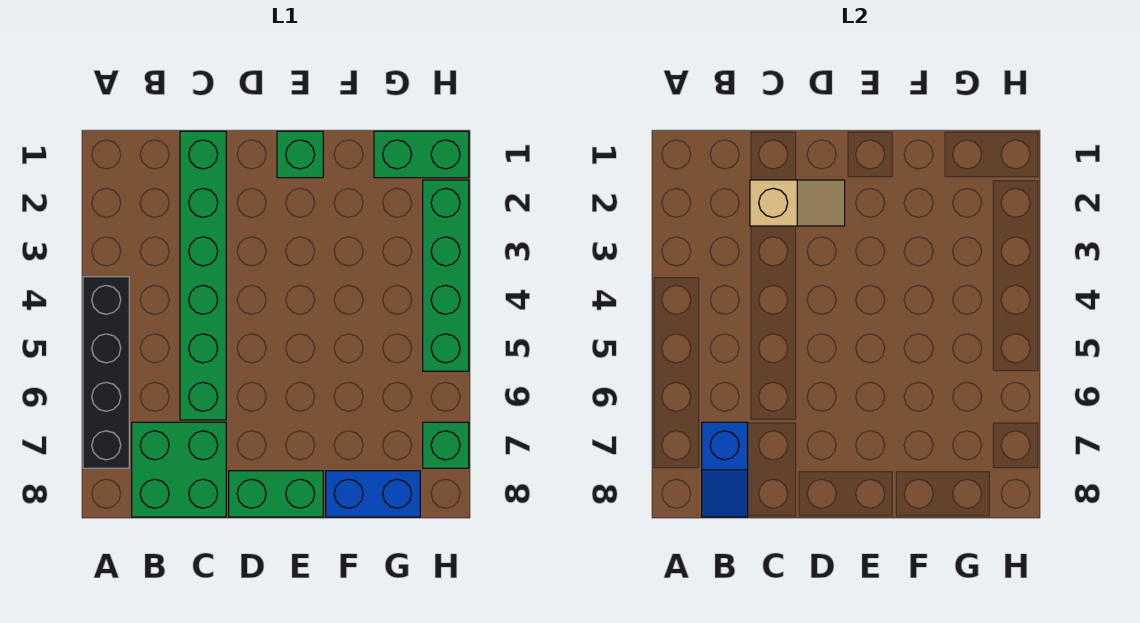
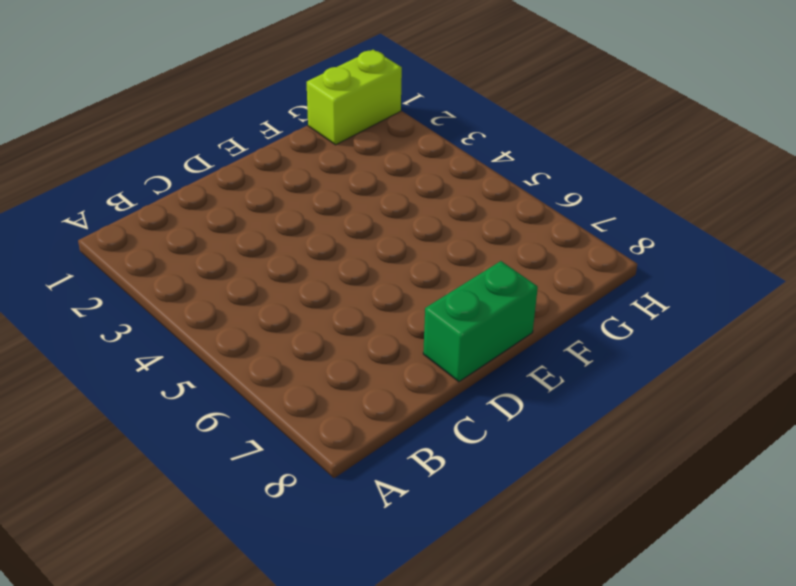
lime 1x2 brick [307,50,402,145] -> green 1x2 brick [374,131,469,178]
none -> black 1x4 brick [83,277,129,468]
none -> green 2x2 brick [132,422,226,517]

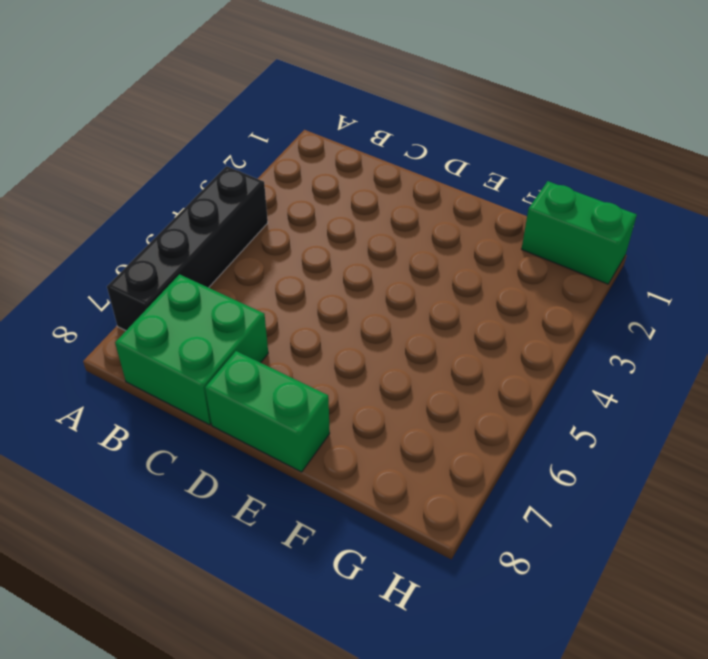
none -> green 1x6 brick [180,131,226,420]
none -> green 1x1 brick [277,131,323,178]

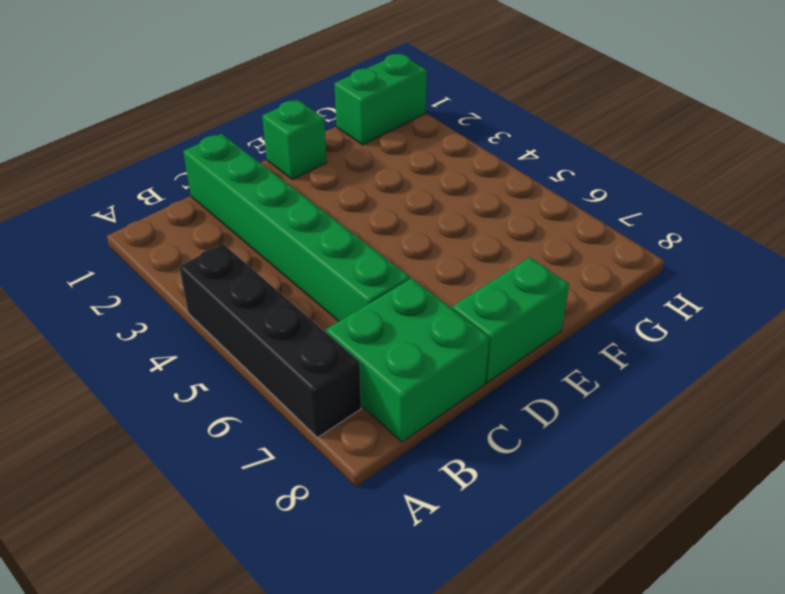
none -> blue 1x2 brick [326,471,420,517]
none -> green 1x4 brick [423,180,469,371]

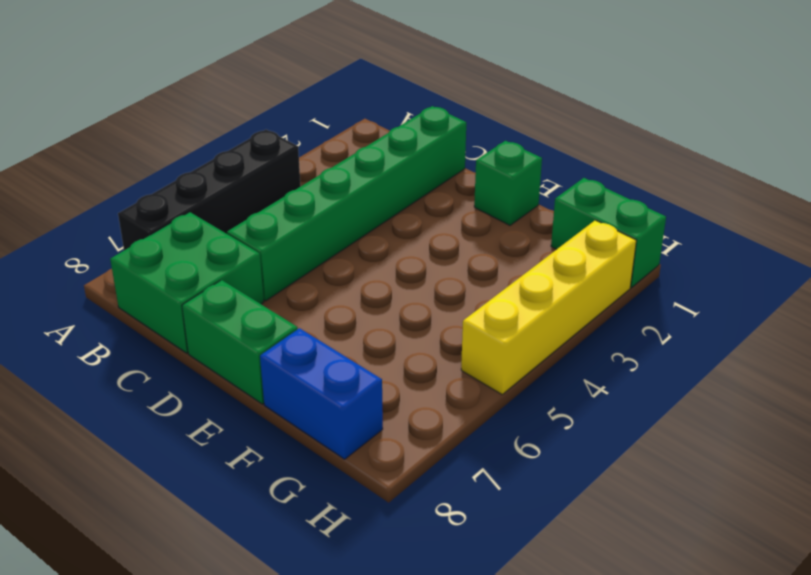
yellow 1x4 brick [461,220,636,394] -> green 1x4 brick [423,180,469,371]
none -> green 1x1 brick [423,422,469,468]
none -> blue 1x2 slope [702,422,748,517]

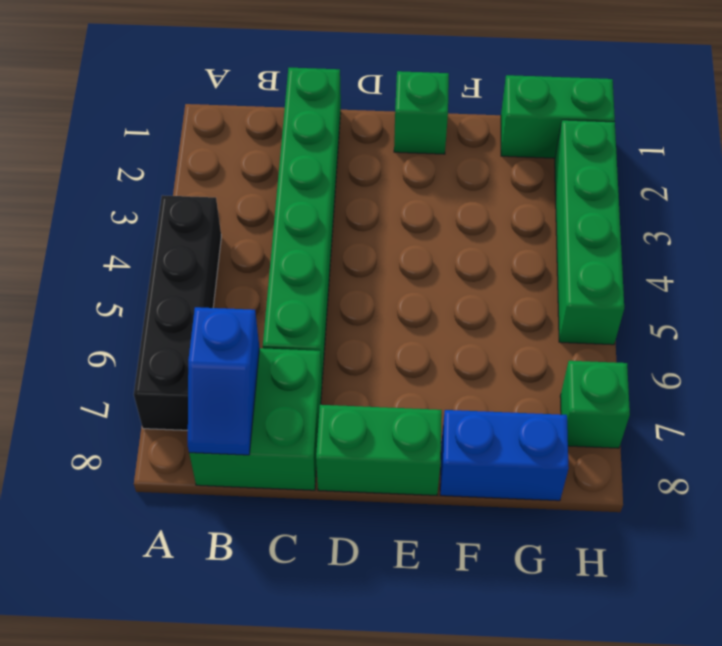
none -> tan 1x2 slope [750,180,845,226]

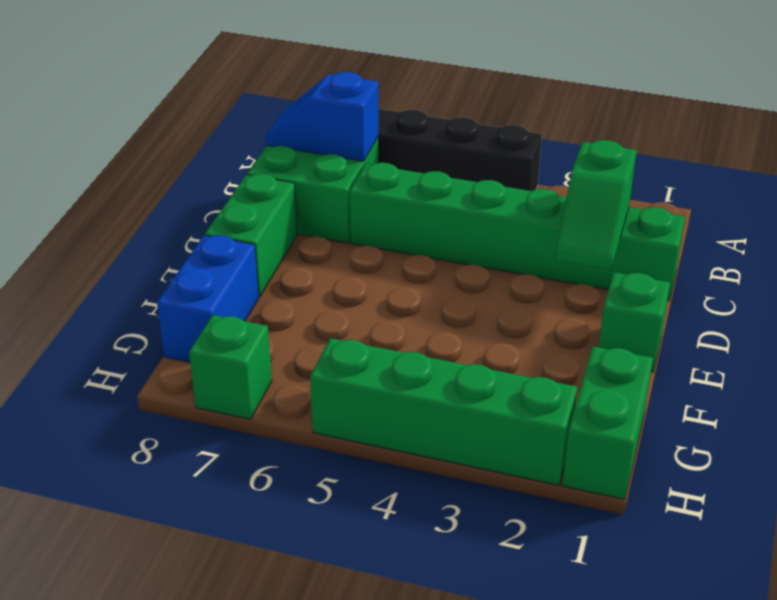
green 1x2 slope [555,140,637,269] -> tan 1x2 slope [750,180,845,226]

